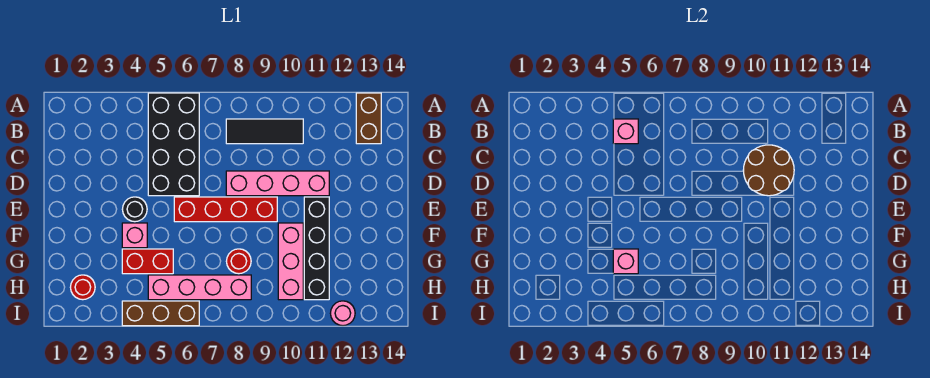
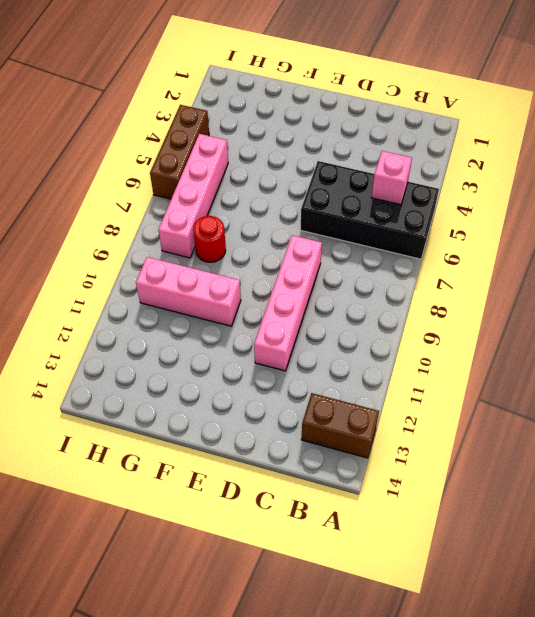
none -> black 1x3 tile [226,119,303,144]
none -> black 1x1 round brick [122,197,147,222]
none -> red 1x4 brick [174,197,277,222]

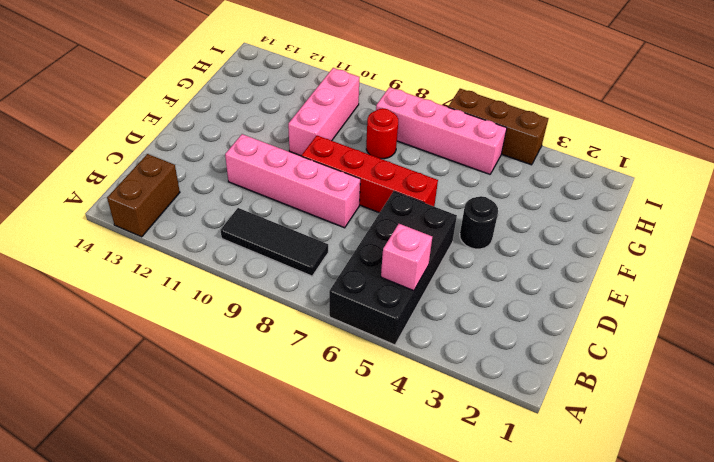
none -> black 1x4 brick [304,197,329,300]
none -> pink 1x1 brick [122,223,147,248]
none -> red 1x2 brick [122,249,173,274]

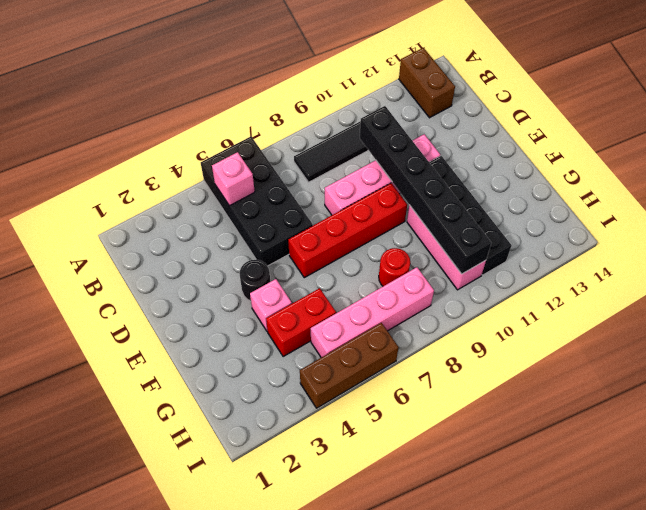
black 1x6 brick [360,106,491,274] -> brown 2x2 round brick [743,145,794,196]
none -> red 1x1 round brick [70,275,95,300]
none -> pink 1x1 round brick [330,301,355,326]
none -> pink 1x1 brick [613,249,638,274]

